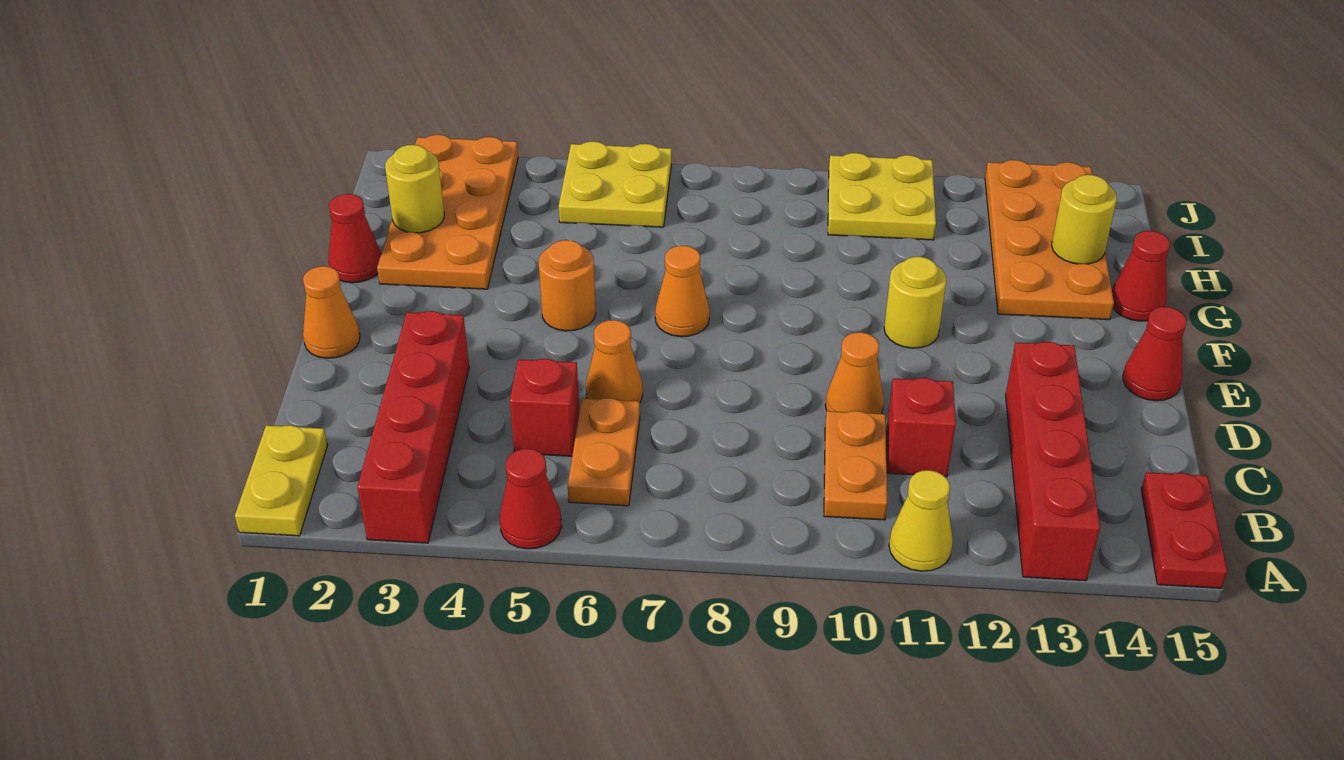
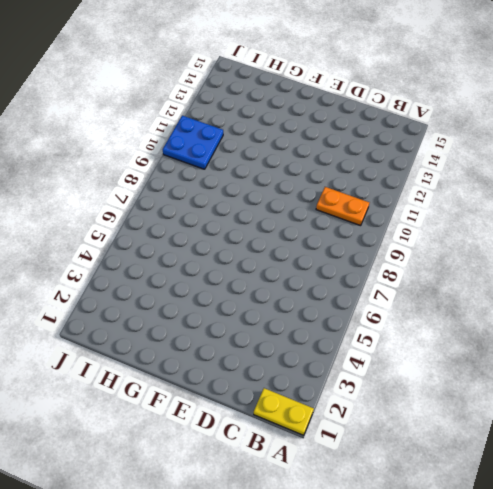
blue 2x2 plate [163,116,223,169] -> yellow 2x2 plate [828,153,936,240]
none -> red 1x4 brick [357,311,469,543]
none -> red 1x1 cone [500,449,562,549]
none -> yellow 1x1 cone [889,470,953,571]

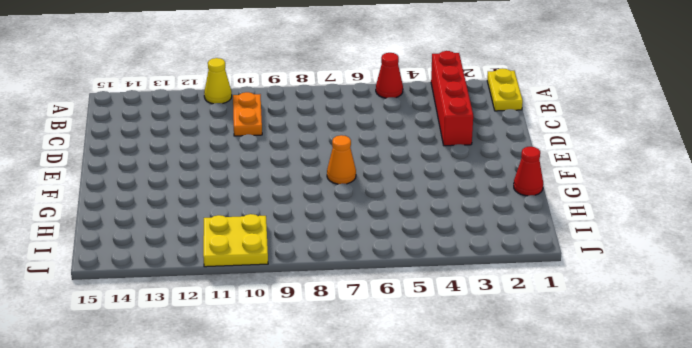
none -> red 1x4 brick [1006,342,1100,581]
none -> red 1x2 plate [1141,472,1227,588]
none -> orange 1x2 plate [568,398,640,506]

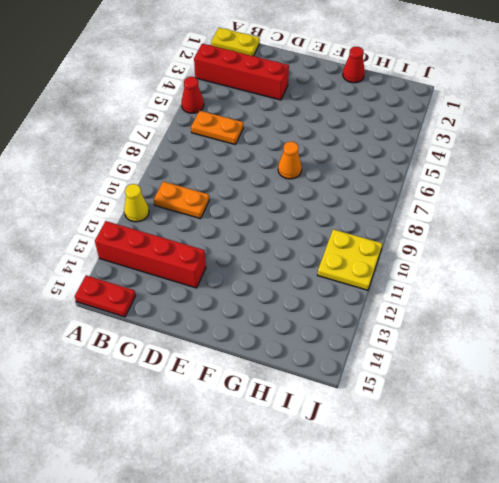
none -> red 1x1 brick [510,359,579,456]
none -> red 1x1 brick [886,378,956,477]
none -> orange 1x1 cone [586,320,643,402]

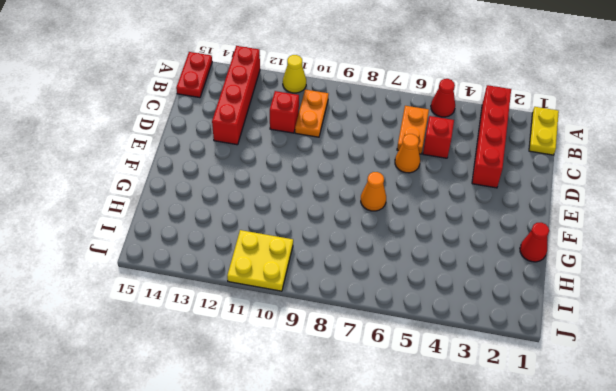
none -> orange 1x1 cone [826,332,884,414]
none -> orange 1x1 cone [303,266,360,358]
none -> red 1x1 cone [1123,307,1187,401]

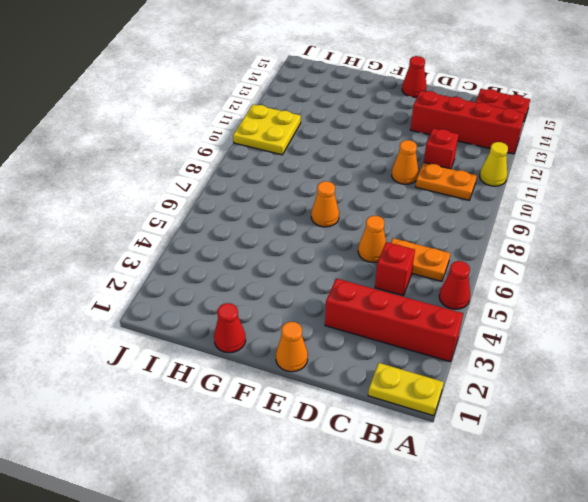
none -> orange 1x1 round brick [539,240,596,331]
none -> yellow 1x1 round brick [884,257,946,348]
none -> orange 2x4 plate [377,135,518,289]

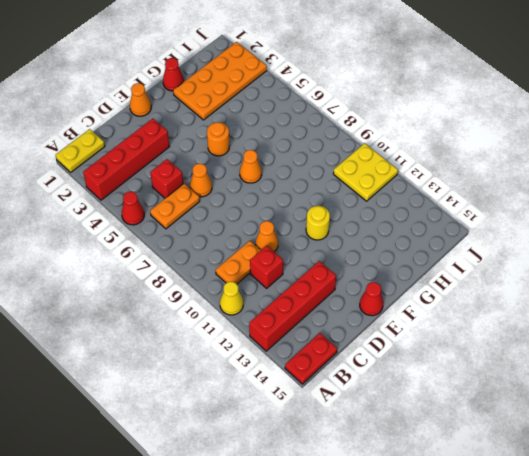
none -> orange 2x4 plate [985,160,1114,320]
none -> red 1x1 cone [1112,231,1170,321]
none -> yellow 2x2 plate [559,141,672,227]

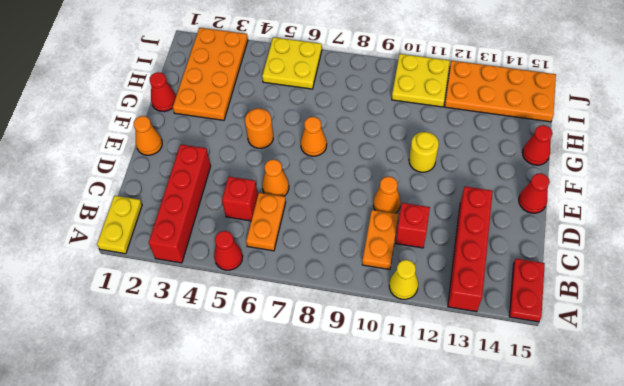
orange 2x4 plate [445,61,556,122] -> orange 2x4 plate turned to [985,160,1114,320]
none -> yellow 1x1 round brick [385,145,444,233]
none -> yellow 1x1 round brick [1052,175,1117,264]

